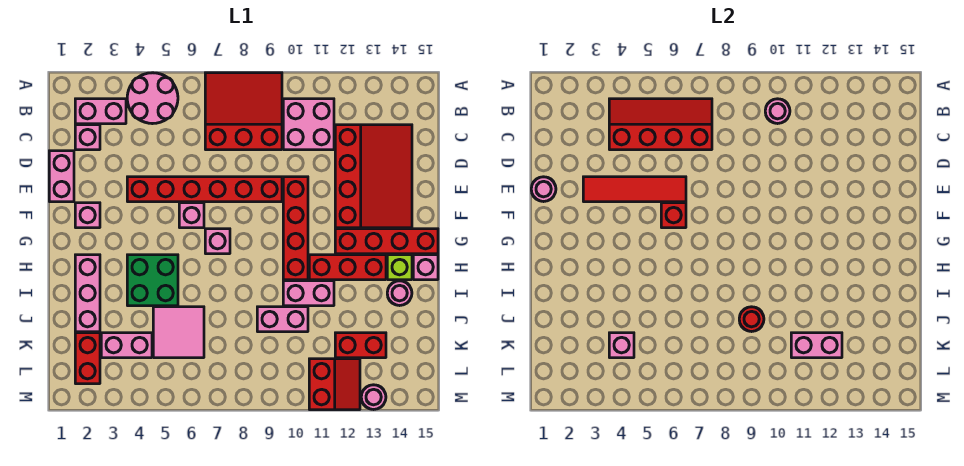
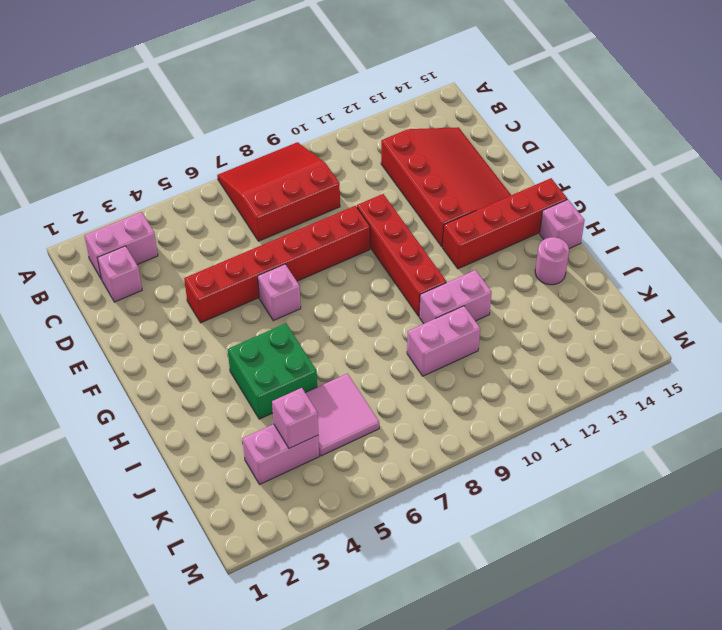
none -> pink 2x2 round brick [127,73,178,124]
none -> pink 2x2 brick [283,99,334,150]
none -> pink 1x2 brick [49,151,74,202]
none -> pink 1x1 brick [75,203,100,228]

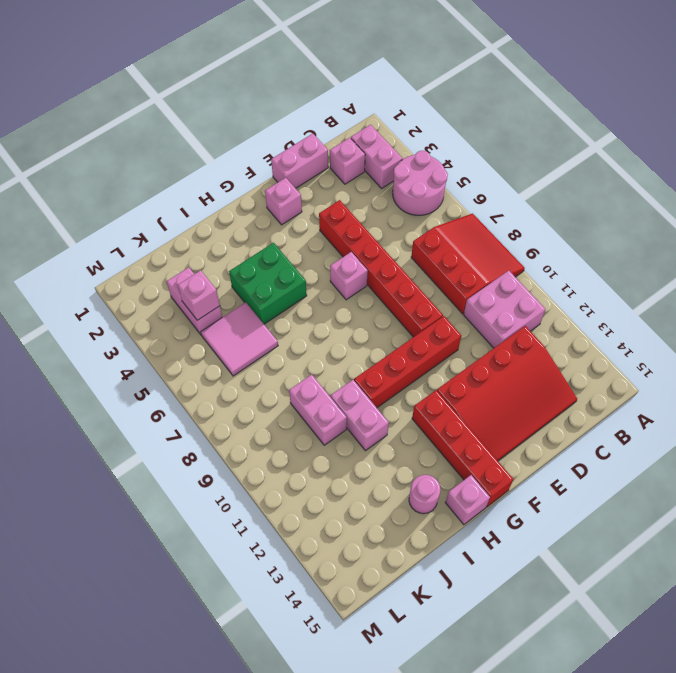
none -> pink 1x1 brick [205,229,230,254]
none -> pink 1x3 brick [75,255,100,332]
none -> red 1x3 brick [309,255,386,280]
none -> lime 1x1 brick [387,255,412,280]

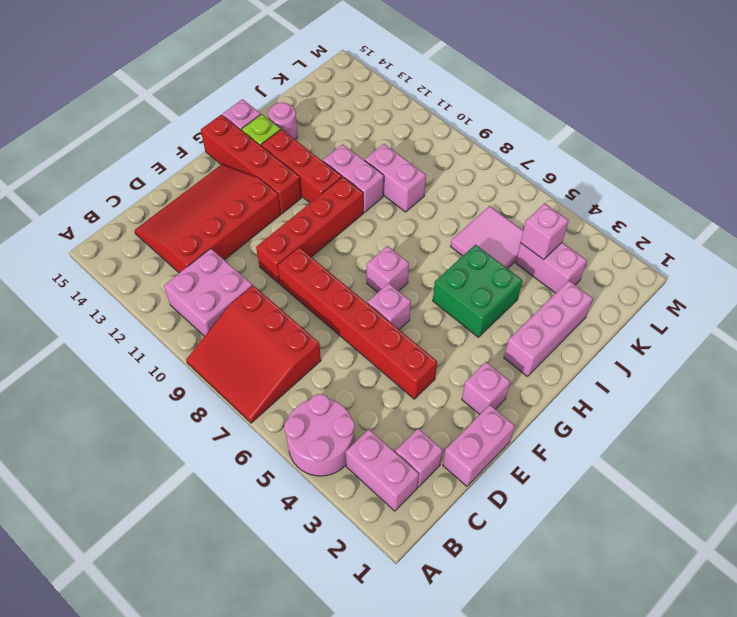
none -> red 1x2 brick [75,333,100,384]
none -> red 1x2 brick [335,333,386,358]
none -> red 2x2 slope [309,359,360,410]
none -> pink 1x1 round brick [361,385,386,410]

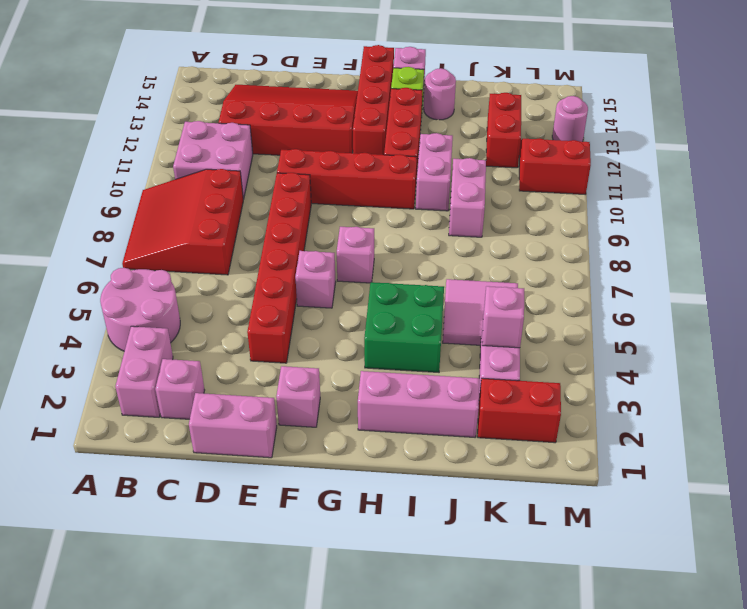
none -> red 2x4 slope [609,99,712,150]
none -> pink 1x1 round brick [765,99,790,124]
none -> pink 1x1 round brick [531,177,556,202]
none -> red 1x4 tile [583,177,686,202]

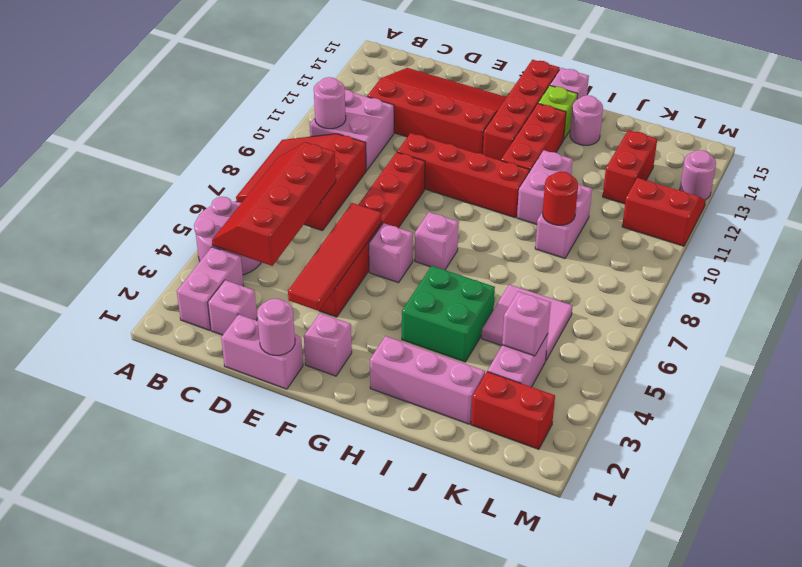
none -> red 1x1 brick [661,203,686,228]
none -> pink 1x2 brick [791,333,842,358]

